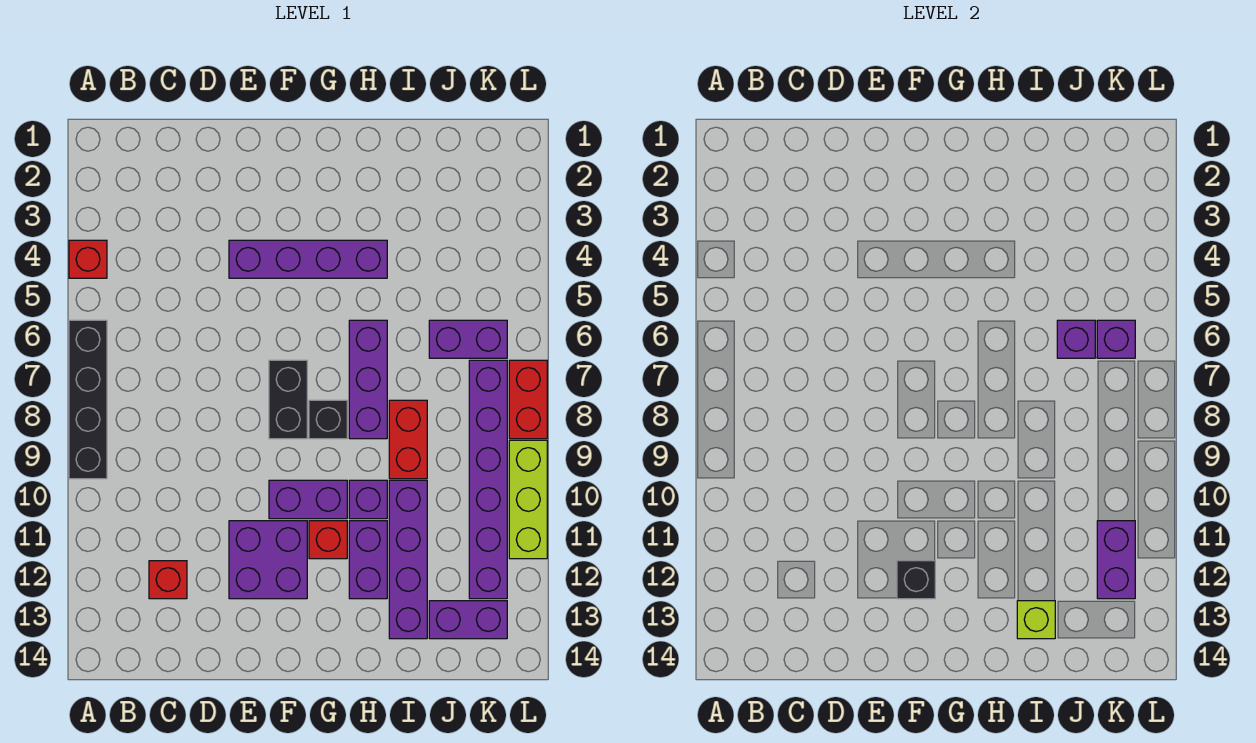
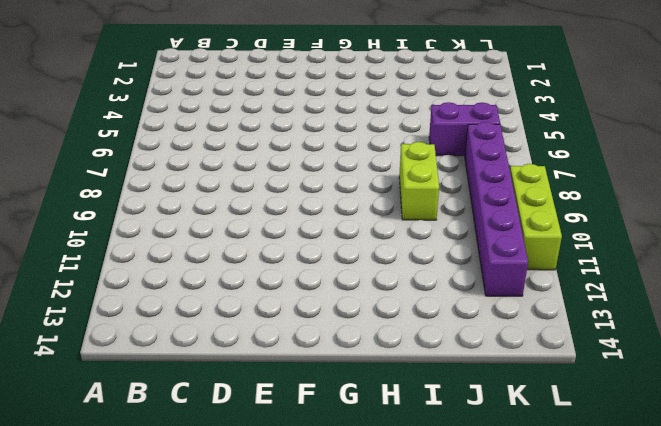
lime 1x2 brick [399,142,439,220] -> red 1x2 brick [389,400,427,479]
none -> red 1x1 brick [69,240,107,278]
none -> black 1x4 brick [69,320,107,479]
none -> red 1x1 brick [149,561,187,599]

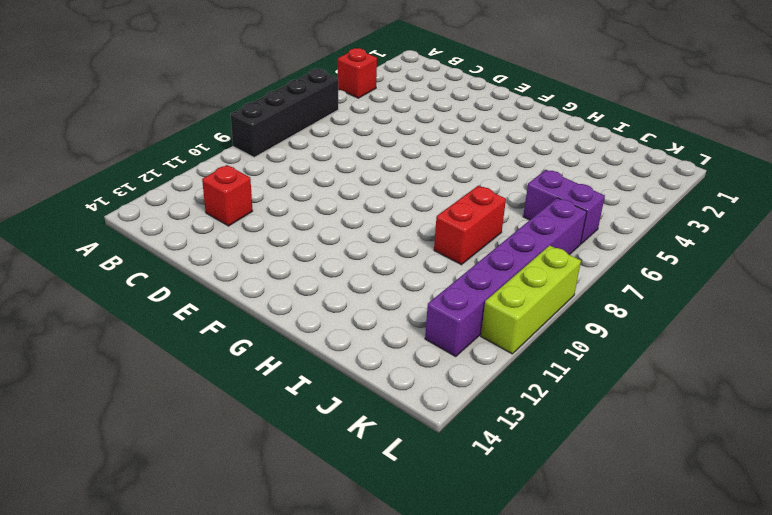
none -> purple 1x4 brick [229,240,387,278]
none -> purple 2x2 brick [229,521,307,599]
none -> black 1x2 brick [269,360,307,439]

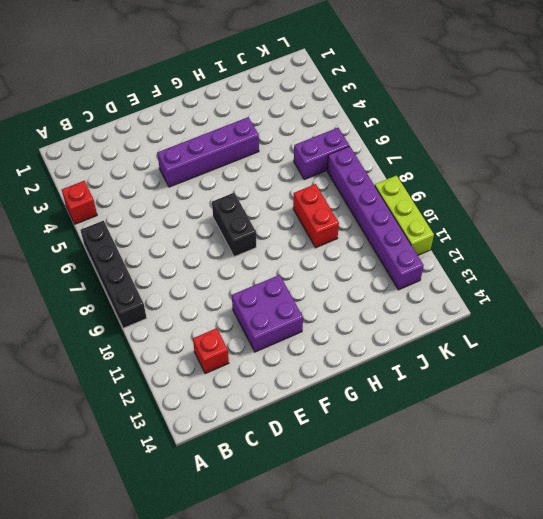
none -> purple 1x2 brick [269,480,347,519]
none -> black 1x1 brick [309,400,347,439]
none -> red 1x1 brick [309,521,347,559]

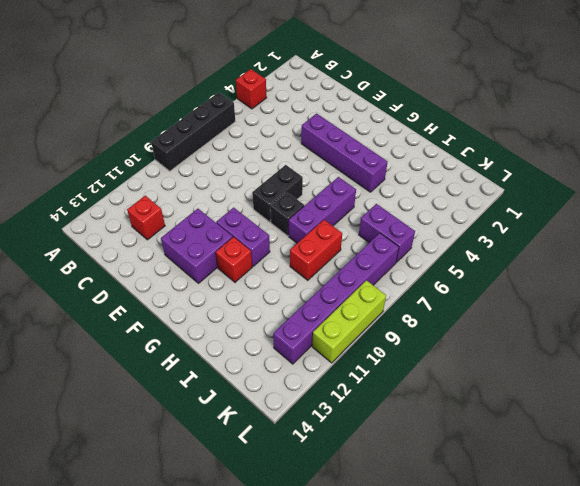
none -> purple 1x1 brick [349,480,387,519]
none -> purple 1x2 brick [349,521,387,599]
none -> purple 1x4 brick [389,480,427,639]

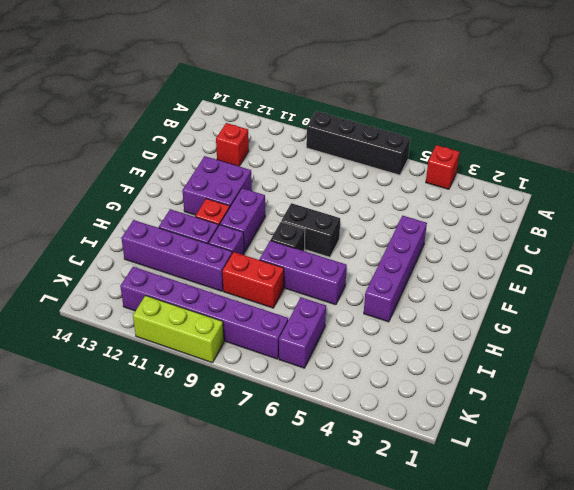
none -> purple 1x2 brick [429,601,507,639]
none -> red 1x2 brick [509,360,547,439]
none -> black 1x1 brick [897,561,935,599]

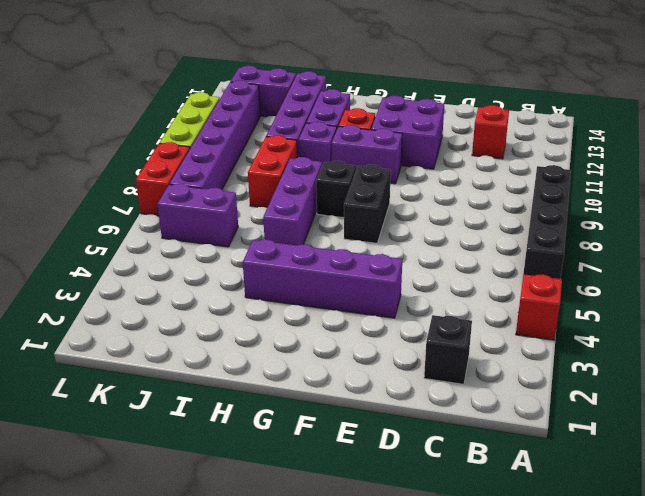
black 1x1 brick [424,315,472,384] -> black 1x1 brick moved to [897,561,935,599]
none -> lime 1x1 brick [1017,601,1055,639]
none -> purple 1x1 brick [1057,320,1095,358]
none -> purple 1x1 brick [1097,320,1135,358]

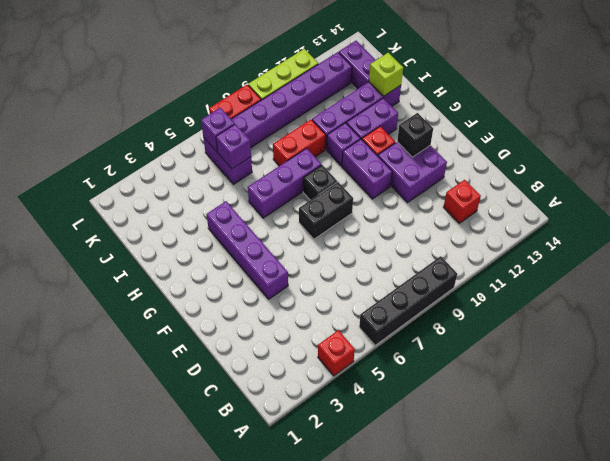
none -> purple 1x2 brick [1097,521,1135,599]

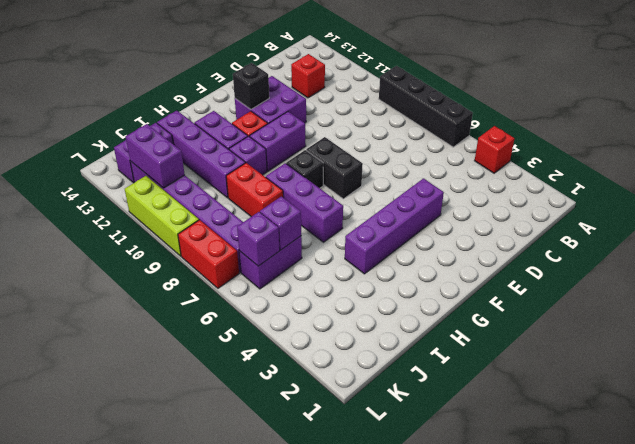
none -> lime 1x1 brick [1017,601,1055,639]

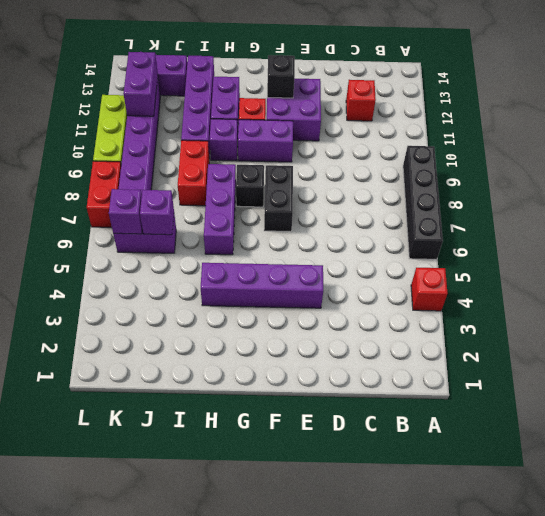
none -> lime 1x1 brick [1017,601,1055,639]

